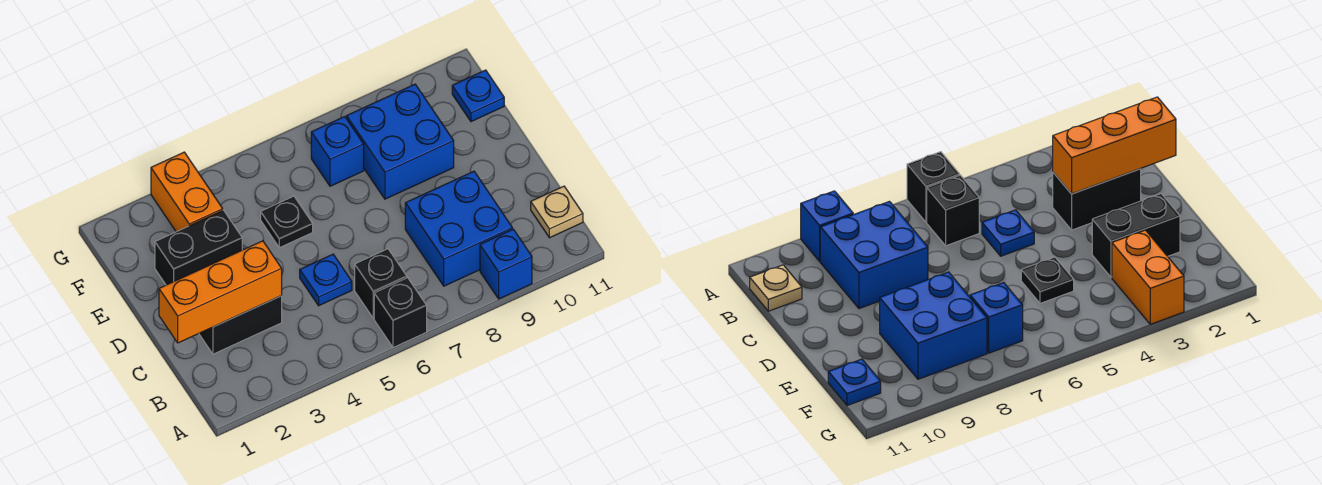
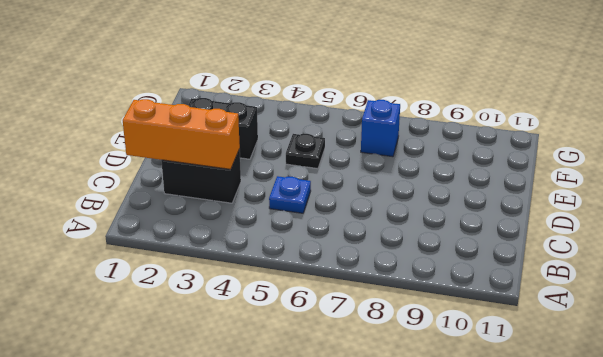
none -> black 1x1 brick [374,278,427,348]
none -> blue 1x1 brick [480,229,532,299]
none -> black 1x1 brick [355,249,407,319]

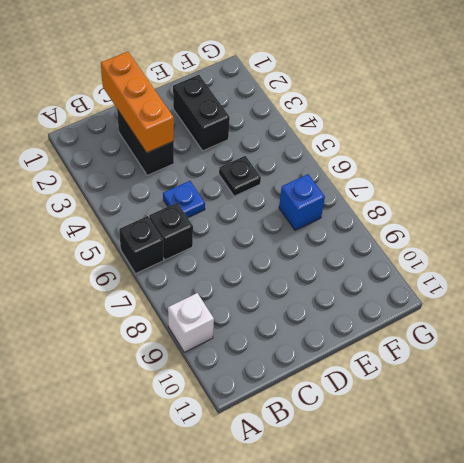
white 1x1 brick [168,293,214,352] -> blue 1x1 brick [480,229,532,299]
none -> blue 2x2 brick [405,171,513,286]
none -> tan 1x1 plate [531,186,583,238]
none -> blue 2x2 brick [347,84,454,199]

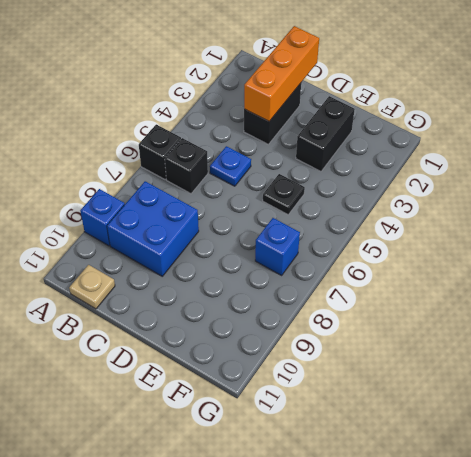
none -> blue 2x2 brick [347,84,454,199]
none -> orange 1x2 brick [151,152,223,232]
none -> blue 1x1 plate [452,70,504,122]

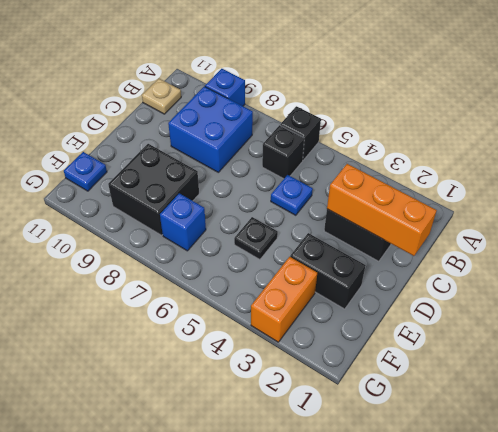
black 2x2 brick [108,144,199,235] -> blue 2x2 brick [347,84,454,199]

